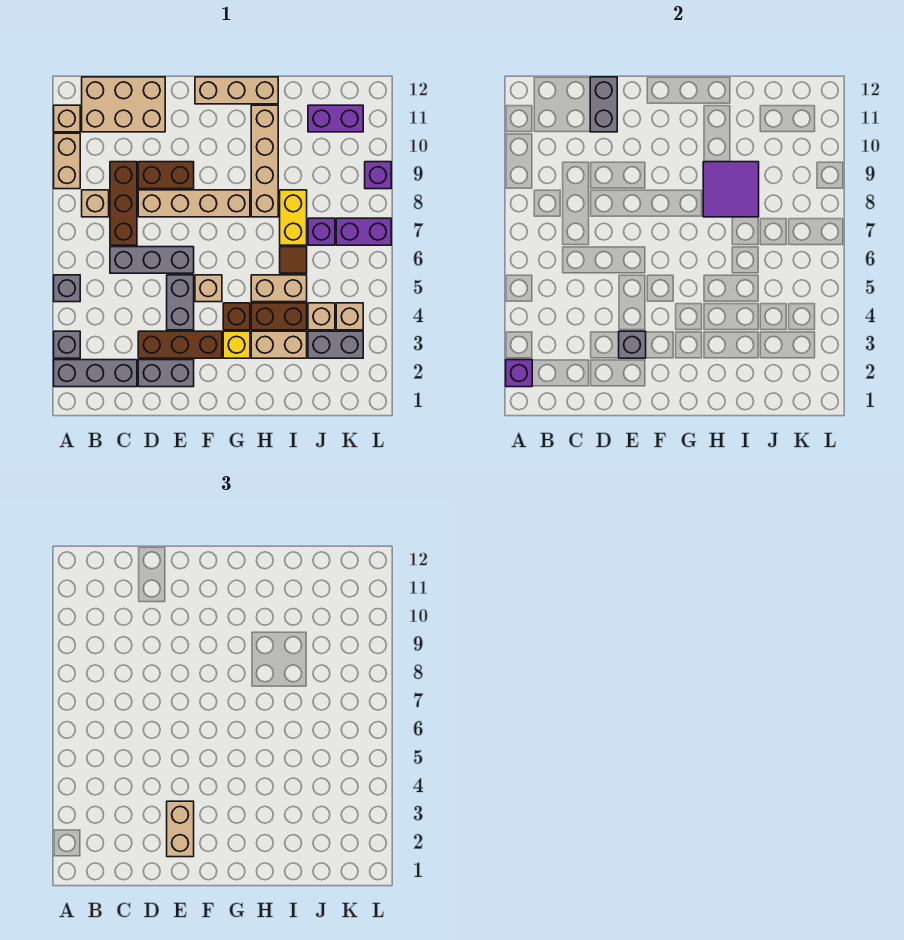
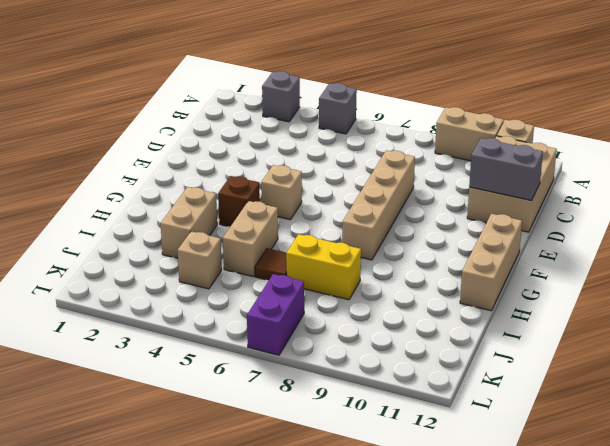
none -> grey 1x3 brick [54,360,137,387]
none -> tan 1x1 brick [82,190,109,217]
none -> grey 1x3 brick [110,247,194,273]
none -> brown 1x3 brick [110,162,137,245]

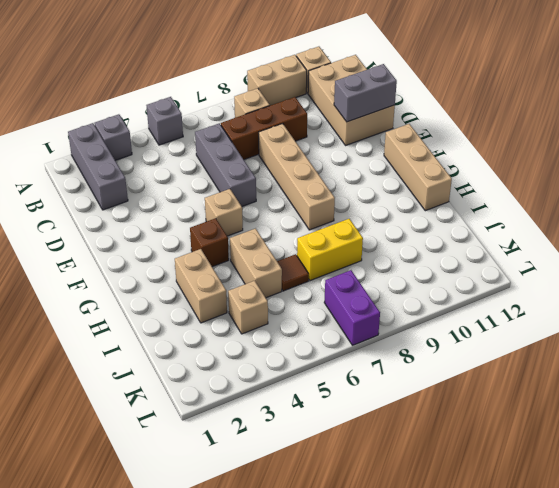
none -> grey 1x2 brick [138,360,194,387]
none -> brown 1x3 brick [138,331,222,358]
none -> brown 1x2 brick [138,162,194,189]
none -> grey 1x2 brick [167,275,194,330]

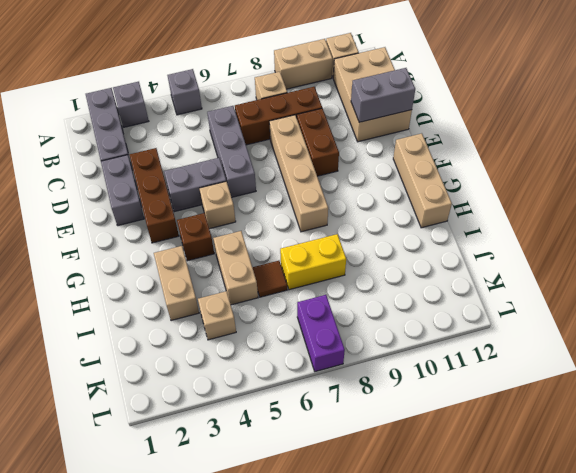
none -> yellow 1x1 brick [223,331,250,358]
none -> brown 1x2 brick [251,303,307,330]
none -> tan 1x4 brick [251,105,278,217]
none -> grey 1x2 brick [308,331,363,358]

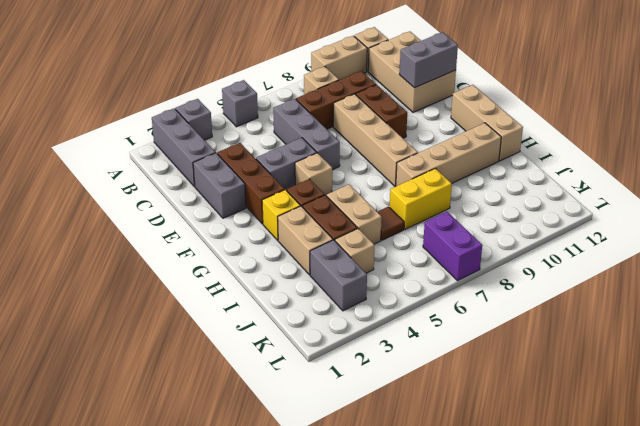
none -> purple 1x1 brick [308,218,335,245]
none -> purple 1x2 brick [308,105,363,132]
none -> tan 1x1 brick [336,303,363,330]
none -> purple 1x1 brick [365,162,391,189]

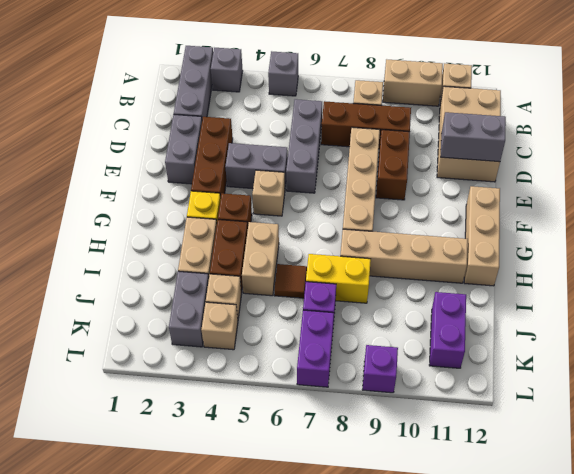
none -> purple 1x1 brick [506,360,532,387]
none -> grey 1x1 brick [619,331,646,358]
none -> purple 2x2 tile [703,162,759,217]
none -> tan 1x2 brick [167,801,194,857]

